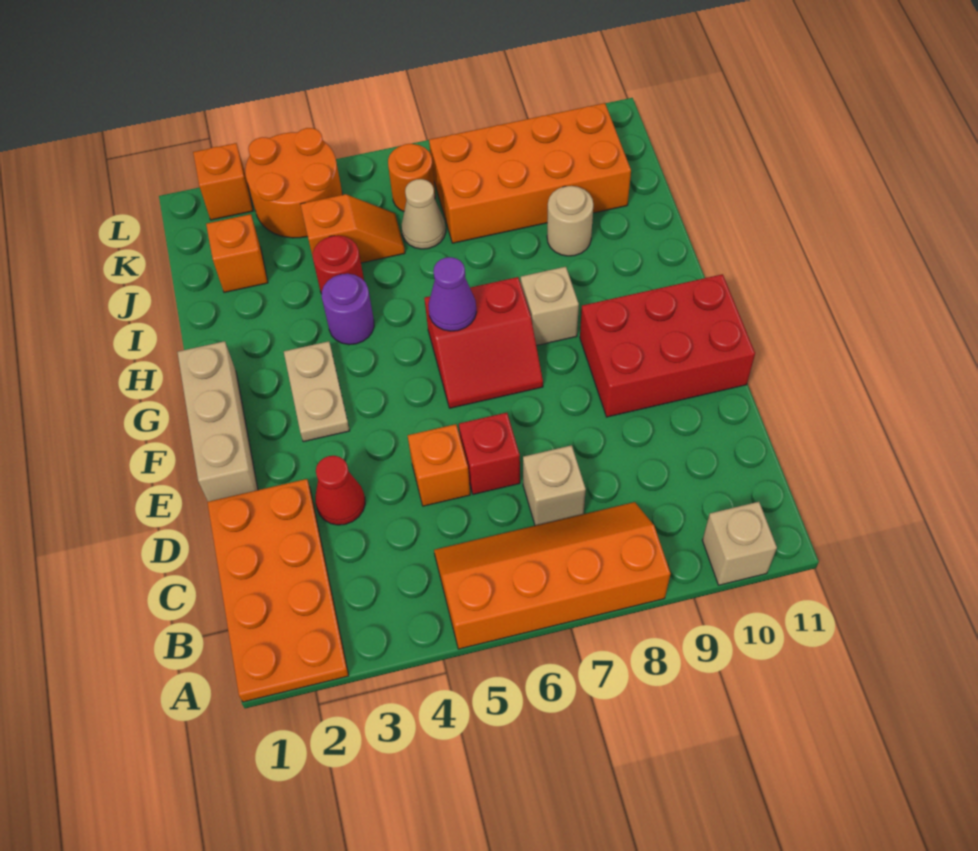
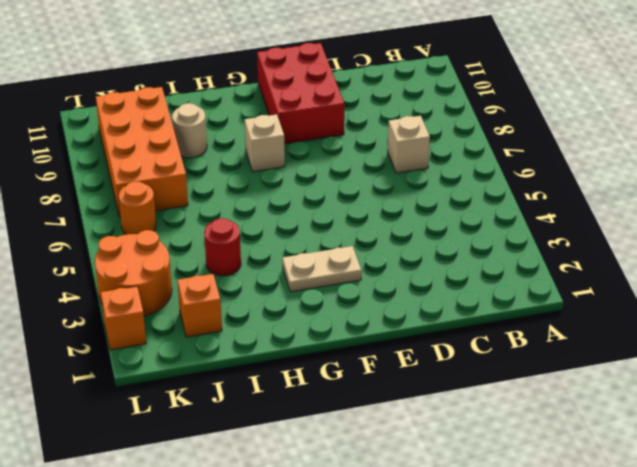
none -> orange 2x4 plate [207,479,349,702]
none -> orange 2x4 slope [434,502,670,649]
none -> tan 1x1 brick [702,502,777,585]

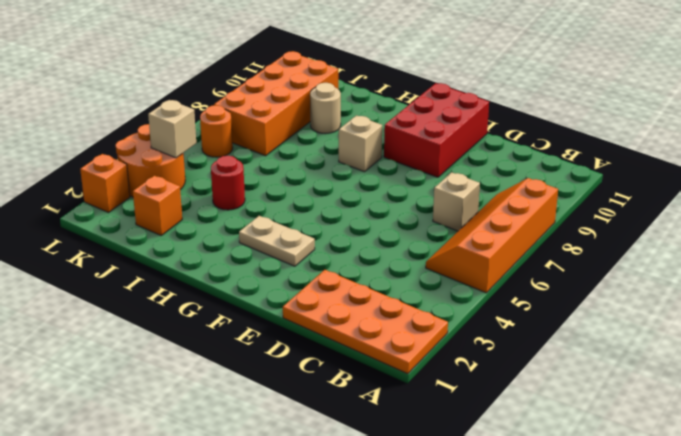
tan 1x1 brick [148,100,196,158] -> tan 1x1 brick moved to [702,502,777,585]
none -> red 1x1 cone [315,456,365,525]
none -> orange 1x1 brick [408,424,470,506]
none -> red 1x1 brick [459,413,520,494]

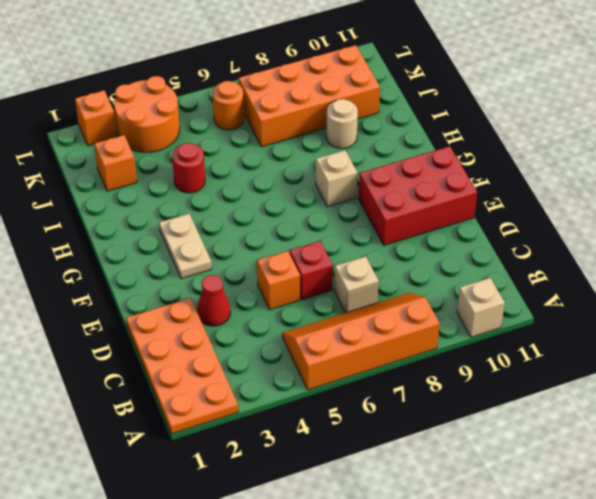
none -> tan 1x3 brick [177,341,258,502]
none -> red 2x2 slope [424,277,543,408]
none -> purple 1x1 round brick [322,274,374,345]

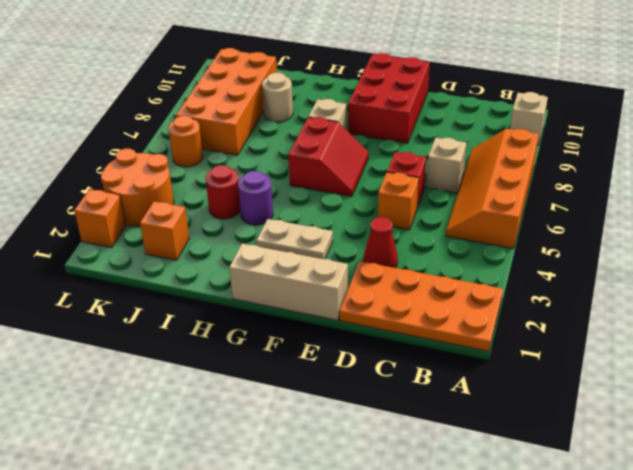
none -> orange 1x2 slope [300,194,405,263]
none -> tan 1x1 cone [402,179,446,249]
none -> purple 1x1 cone [428,257,476,331]

